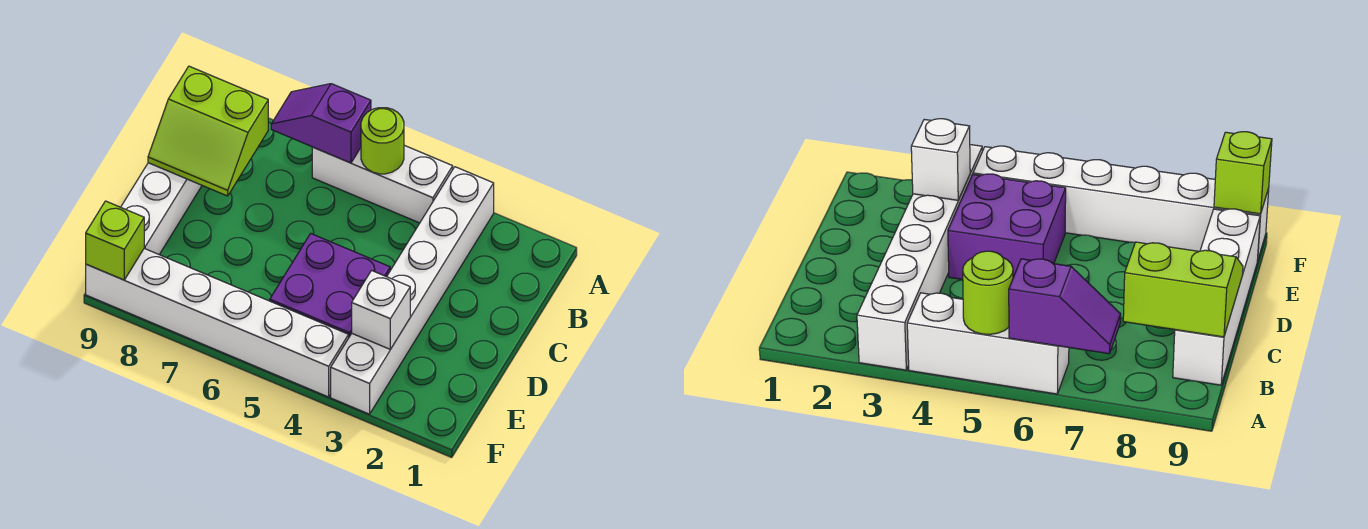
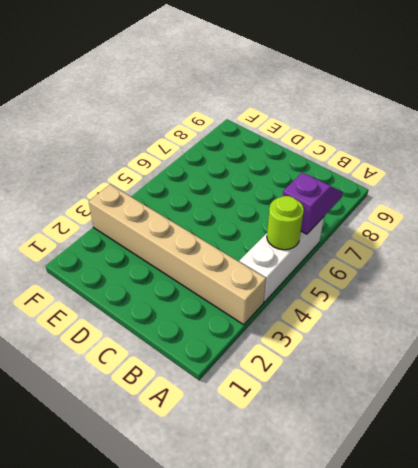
tan 1x6 brick [89,184,266,325] -> white 1x6 brick [331,167,494,414]
none -> white 1x4 brick [121,163,202,254]
none -> purple 2x2 brick [270,233,390,337]

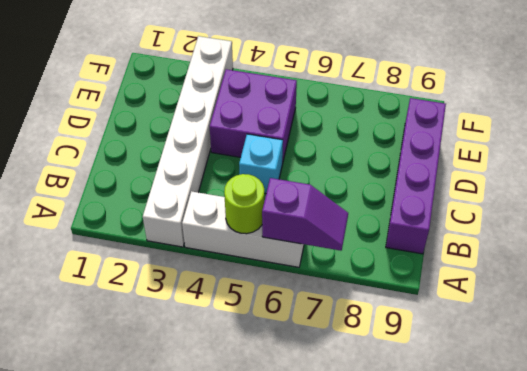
purple 1x4 brick [386,98,446,254] -> white 1x4 brick [121,163,202,254]
cyan 1x1 brick [239,134,283,194] -> none
none -> white 1x6 brick [86,249,349,397]
none -> lime 2x2 slope [148,66,268,196]

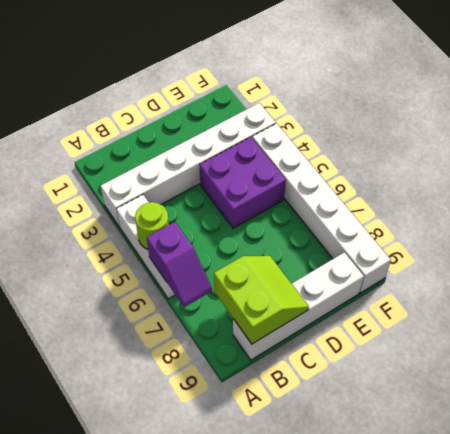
none -> white 1x1 brick [352,271,410,349]
none -> lime 1x1 brick [86,201,144,280]

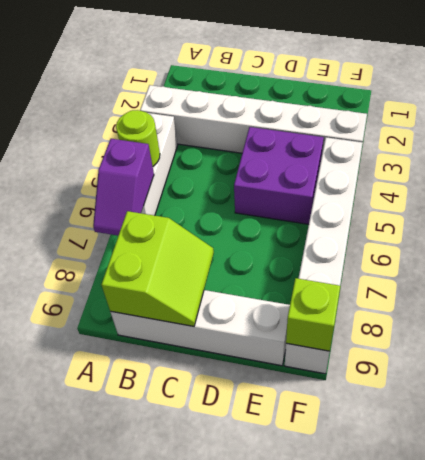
none -> white 1x1 brick [352,271,410,349]

